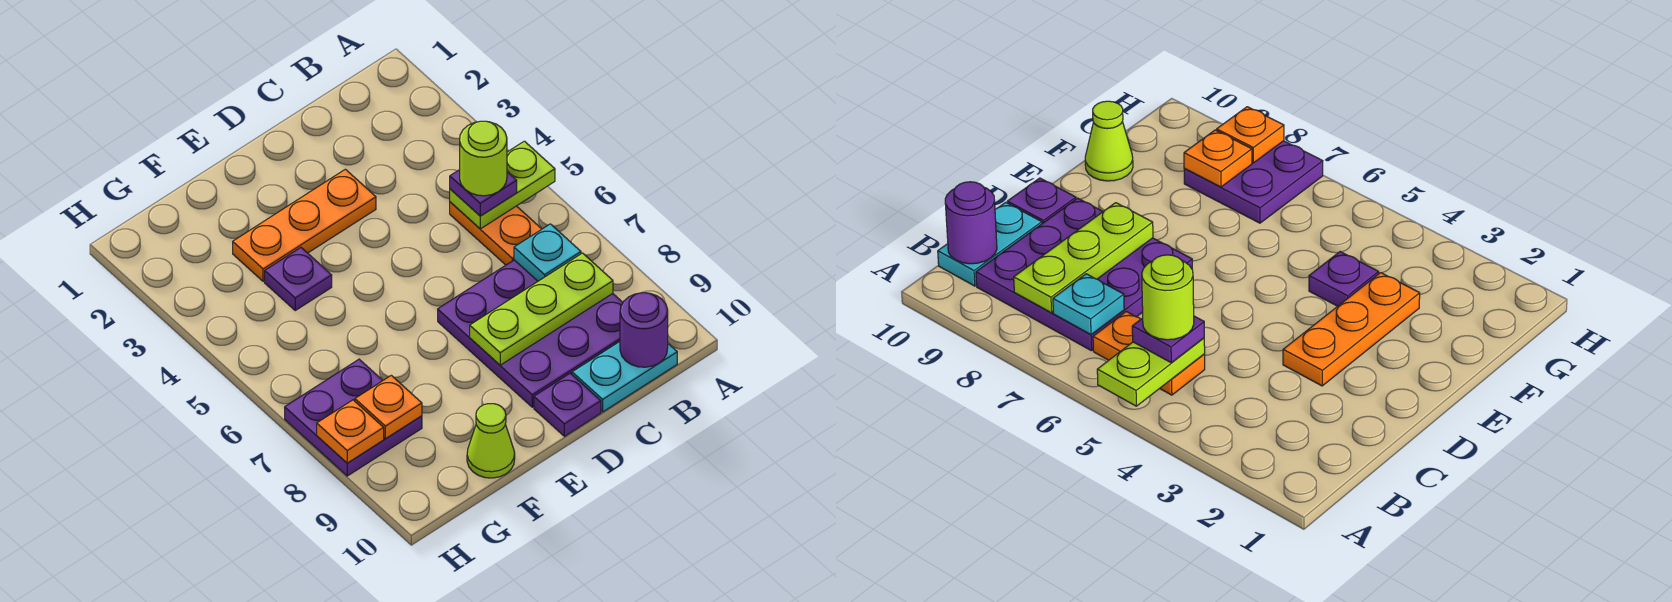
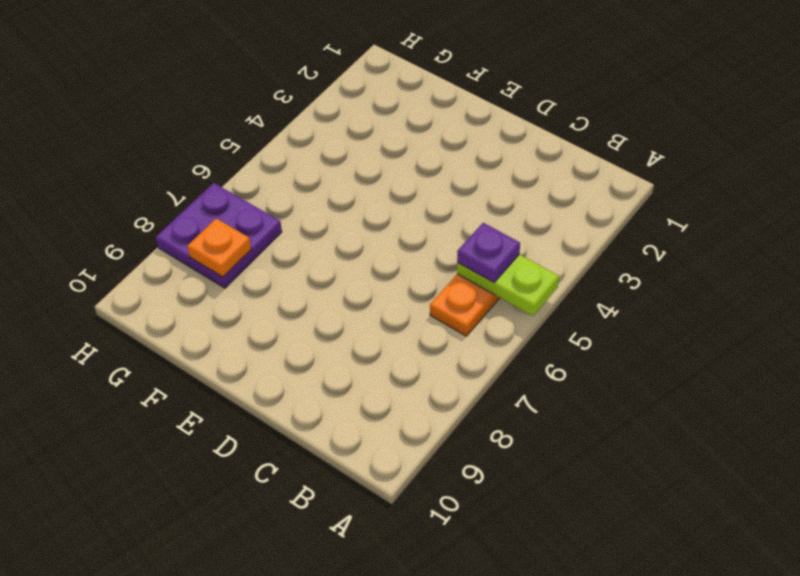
none -> purple 3x3 plate [438,260,623,407]
none -> cyan 1x2 plate [572,342,677,412]
none -> orange 1x3 plate [233,169,376,281]

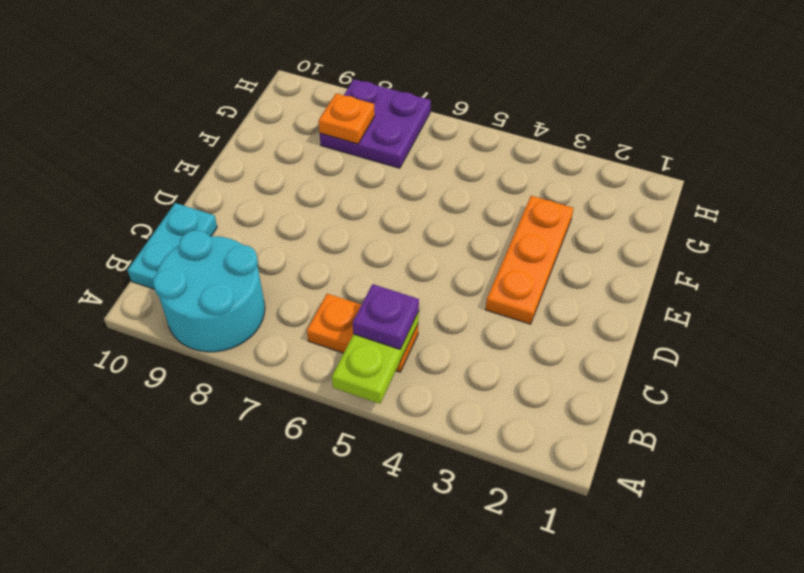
cyan 2x2 round brick [153,230,265,352] -> purple 3x3 plate [438,260,623,407]
none -> purple 1x1 plate [534,373,601,436]
none -> purple 1x1 plate [265,248,332,310]
none -> lime 1x1 cone [467,404,515,478]

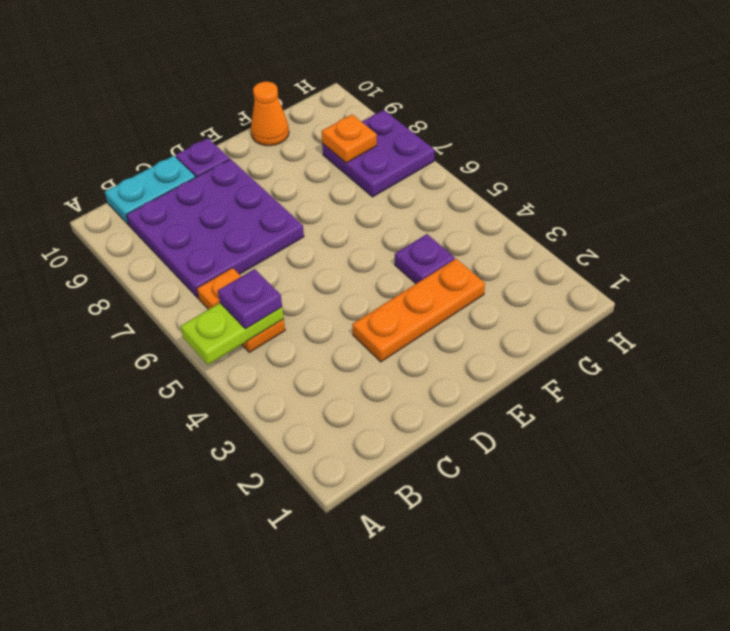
orange 1x1 cone [251,82,289,146] -> lime 1x1 cone [467,404,515,478]
none -> cyan 1x1 plate [514,224,581,281]
none -> lime 1x3 plate [470,253,613,365]
none -> purple 1x1 round brick [620,293,668,367]

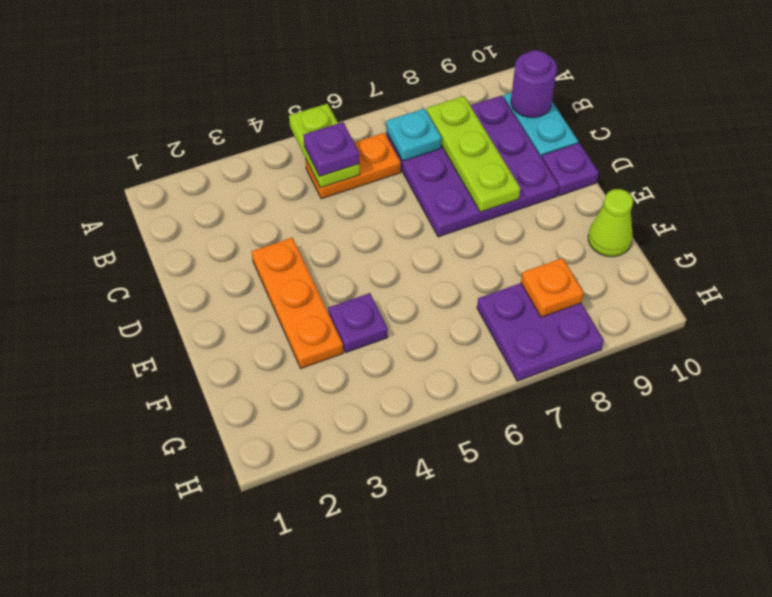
none -> orange 1x1 plate [317,400,384,463]
none -> lime 1x1 round brick [460,121,507,196]

